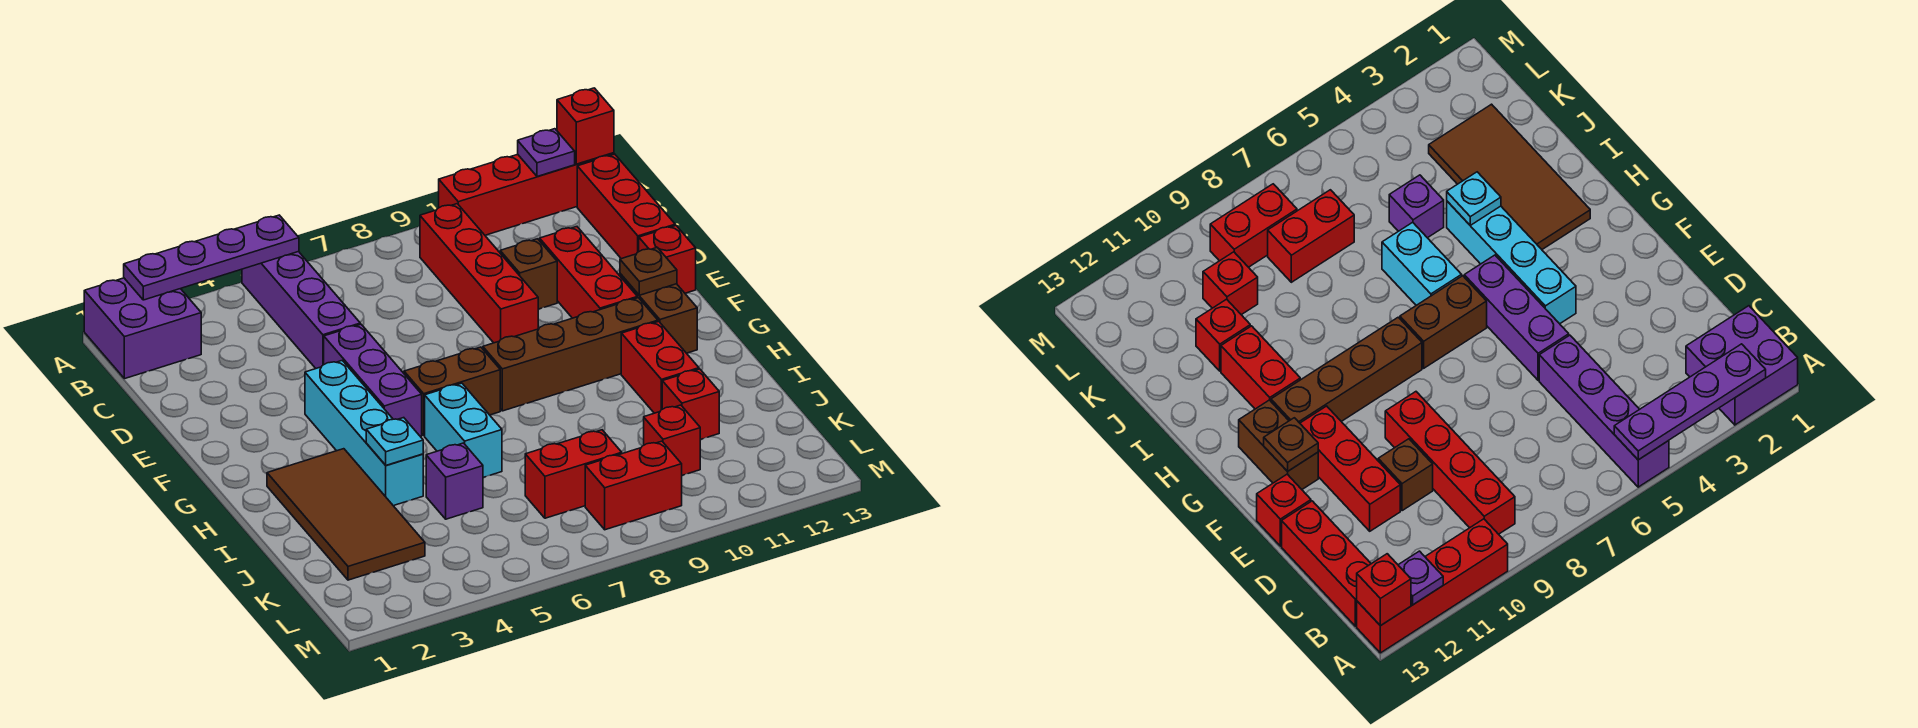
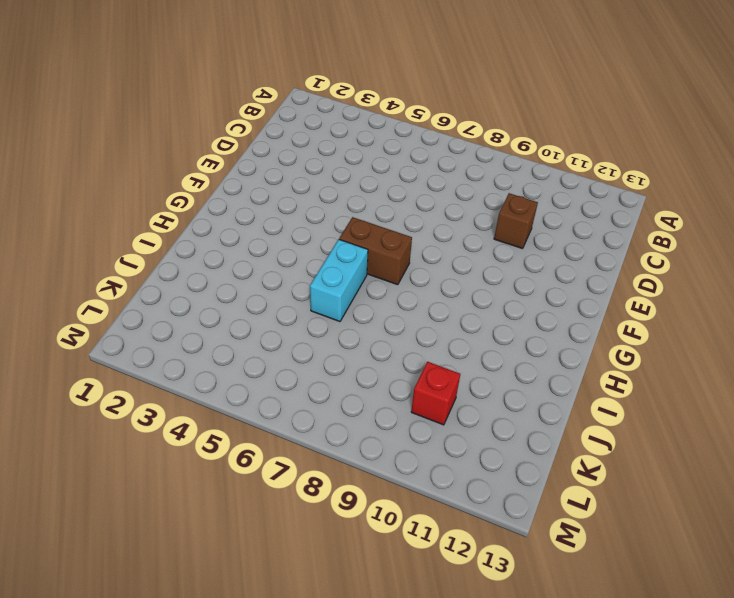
none -> purple 2x2 brick [84,278,201,379]
none -> purple 1x4 brick [242,251,360,368]
none -> red 1x4 brick [439,153,614,235]

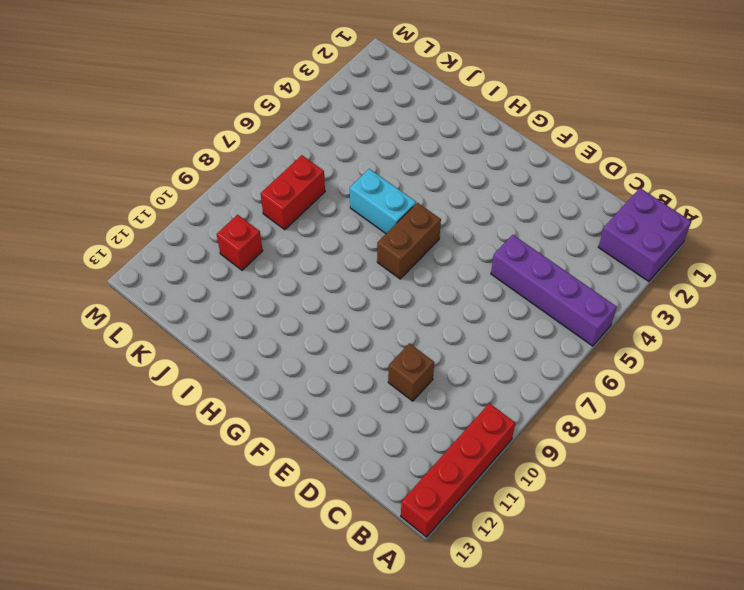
none -> red 1x4 brick [420,204,538,343]
none -> red 1x3 brick [577,154,675,259]
none -> red 1x3 brick [539,227,637,318]

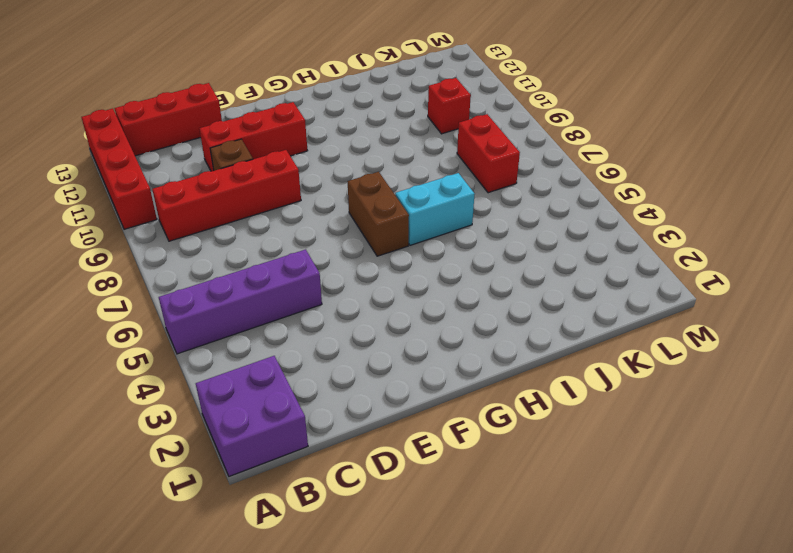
none -> purple 1x3 brick [324,324,422,437]
none -> red 1x1 brick [639,226,696,293]
none -> cyan 1x4 brick [305,361,423,506]

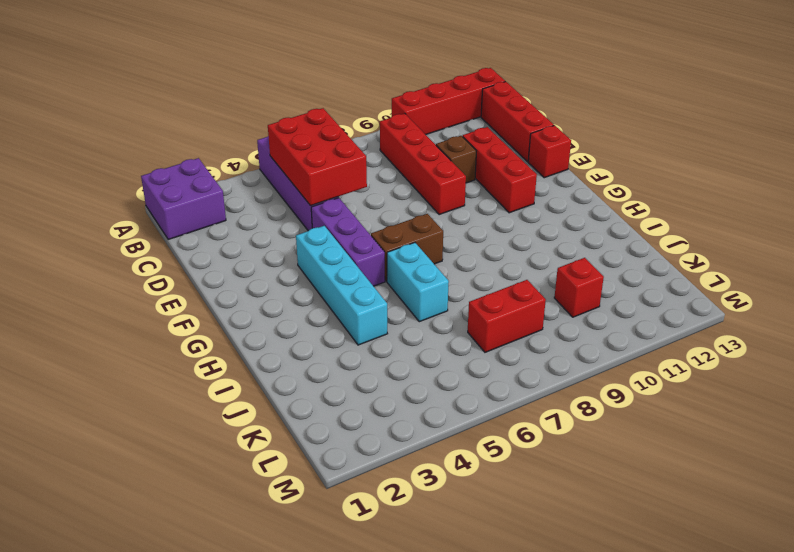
red 2x3 brick [268,108,367,206] -> none
none -> brown 1x2 brick [620,274,697,353]
none -> brown 1x4 brick [483,298,658,411]
none -> brown 2x4 tile [267,449,425,580]

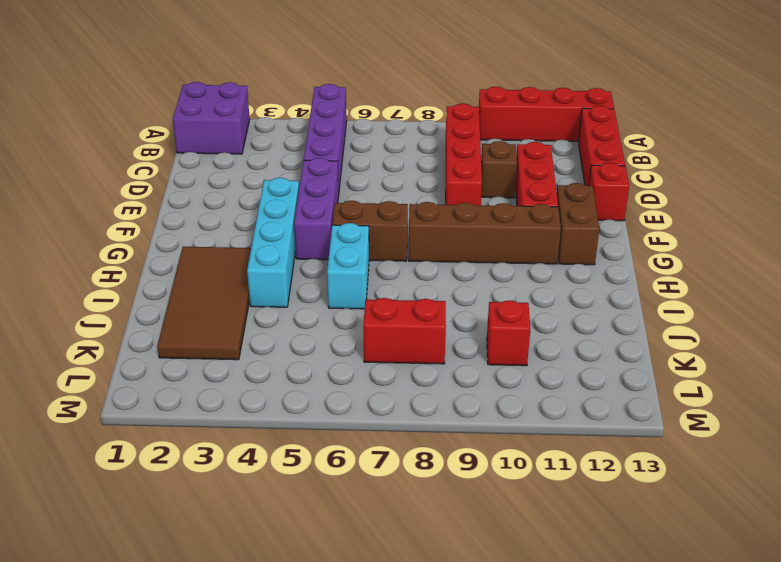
none -> red 1x2 brick [621,322,699,413]
none -> purple 1x1 brick [426,443,483,519]
none -> red 1x1 brick [662,369,719,439]

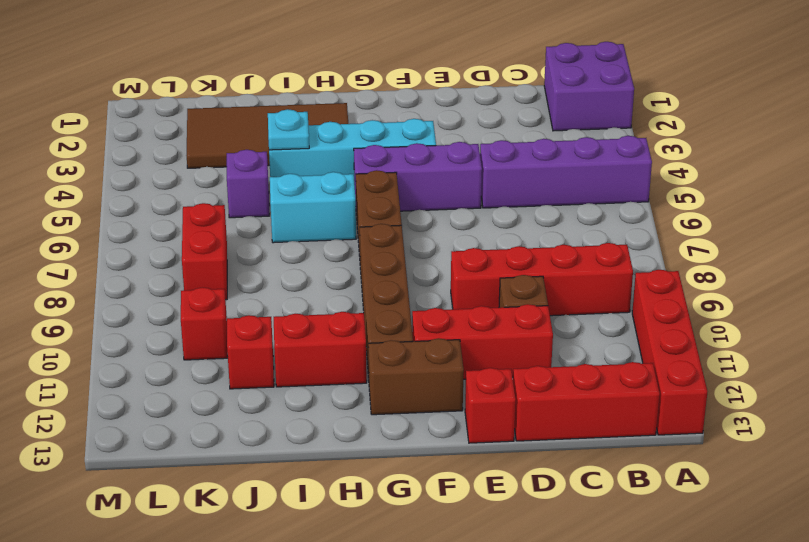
none -> red 1x2 brick [585,441,682,530]
none -> purple 1x4 plate [124,215,299,300]
none -> purple 1x1 plate [518,129,575,177]

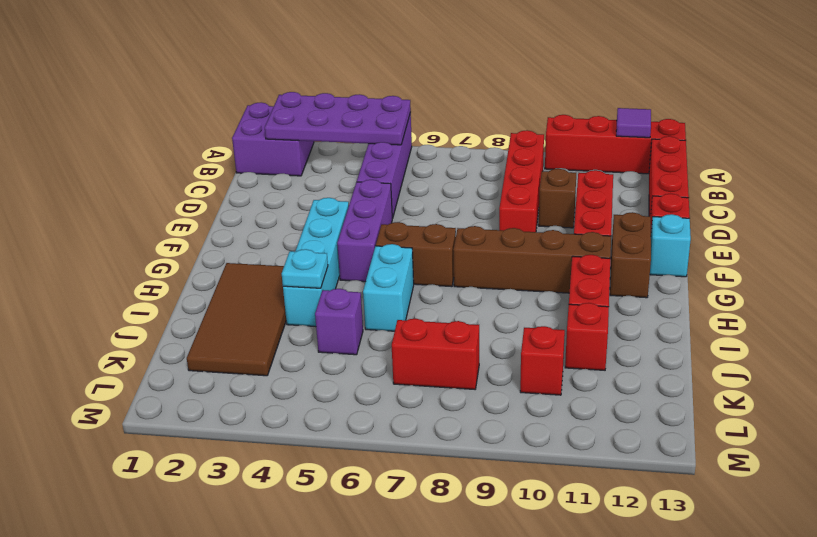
purple 2x4 plate [265,92,411,145] -> purple 1x4 plate [124,215,299,300]
purple 1x1 tile [616,108,651,138] -> purple 1x1 plate [518,129,575,177]
cyan 1x1 brick [650,214,691,277] -> none
none -> red 1x2 brick [585,441,682,530]
none -> red 1x1 brick [557,88,614,164]
none -> brown 1x1 plate [620,248,677,295]

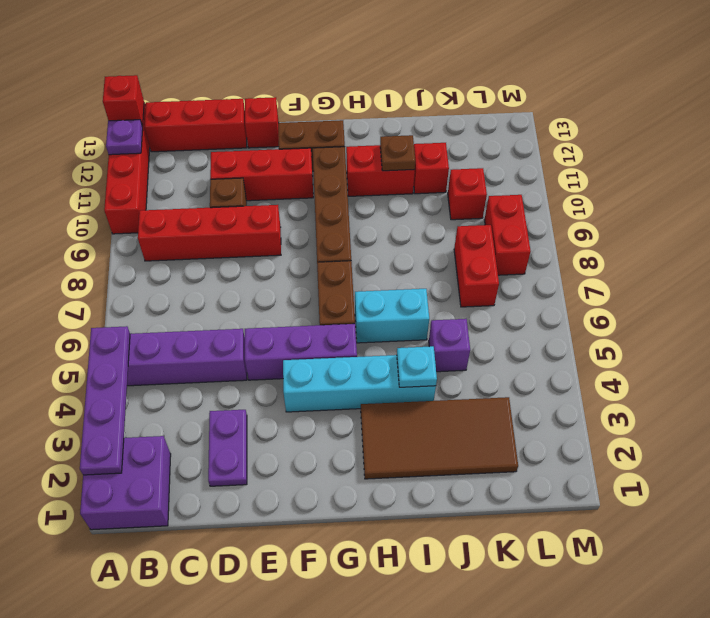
purple 1x2 plate [208,410,247,486] -> none
brown 1x1 plate [380,135,415,171] -> brown 1x1 plate moved to [620,248,677,295]

